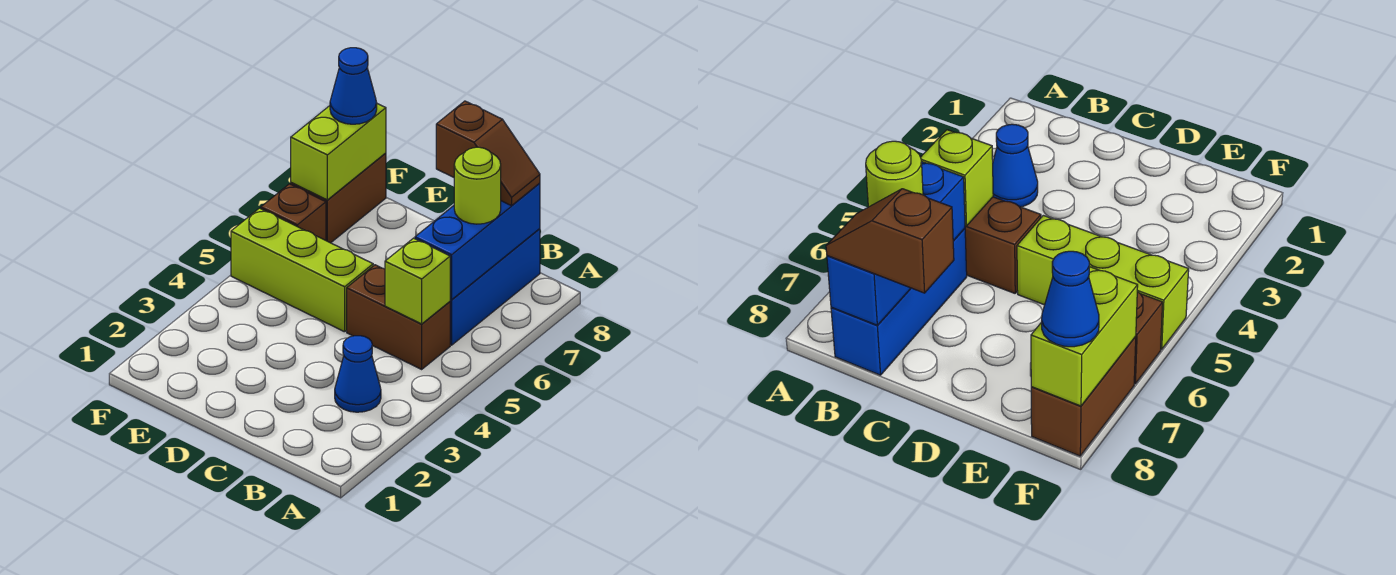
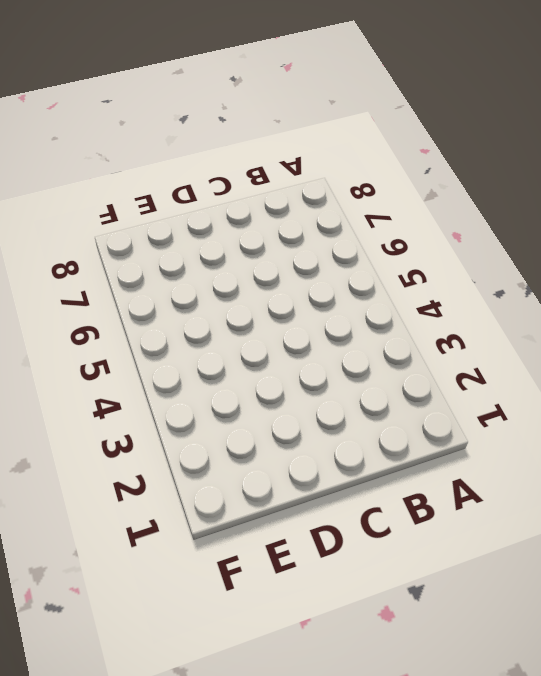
none -> blue 1x1 cone [335,336,381,412]
none -> brown 1x2 brick [347,265,450,369]
none -> blue 1x3 brick [450,229,540,345]

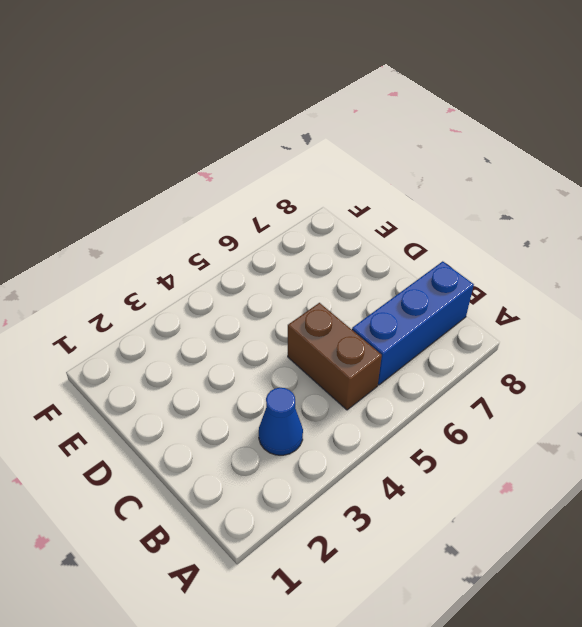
none -> lime 1x3 brick [231,208,373,332]
none -> brown 1x1 brick [261,184,326,240]
none -> brown 1x2 brick [291,153,386,243]

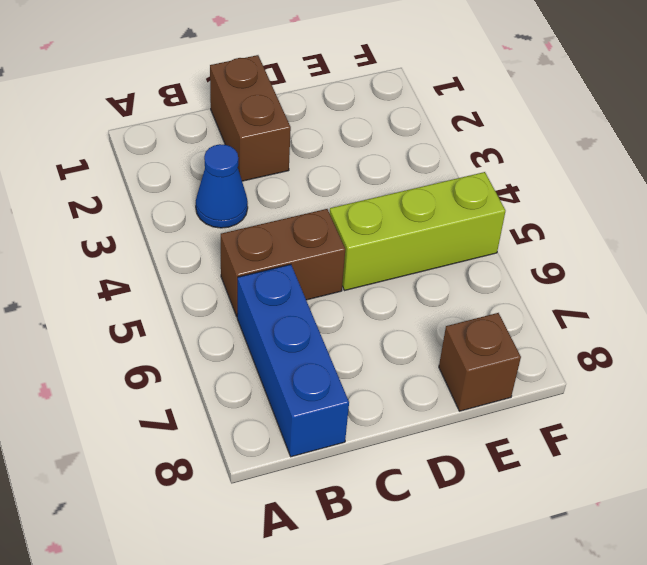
brown 1x2 brick [210,55,291,181] -> brown 1x2 brick moved to [291,153,386,243]
brown 1x1 brick [439,313,521,411] -> brown 1x1 brick moved to [261,184,326,240]
none -> lime 1x1 brick [385,238,450,324]
none -> blue 1x3 brick [415,183,540,300]
none -> lime 1x2 brick [291,104,386,200]

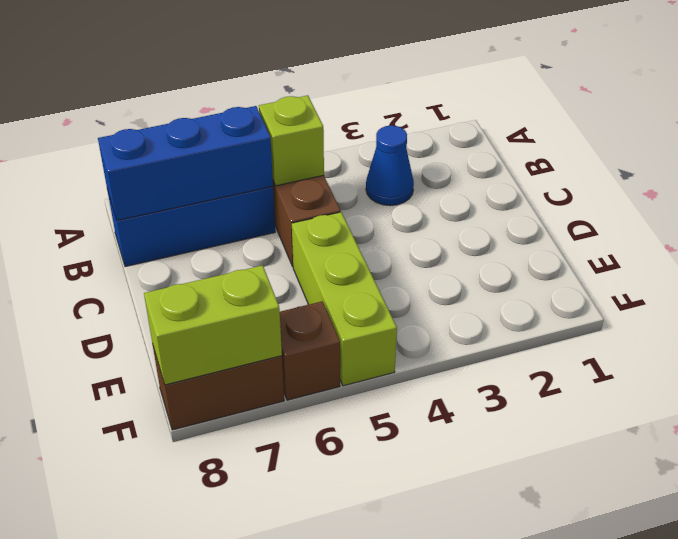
none -> lime 1x1 round brick [454,147,501,224]
none -> brown 1x2 slope [436,101,540,206]
none -> blue 1x1 cone [330,48,377,124]

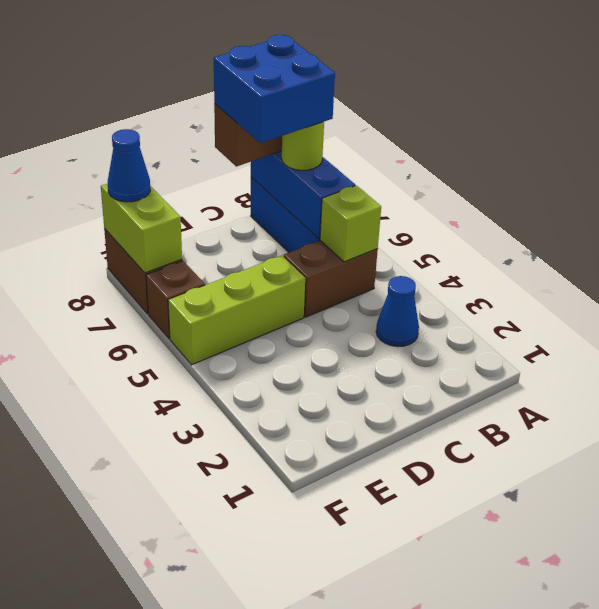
blue 2x2 brick [214,35,335,143] -> none

